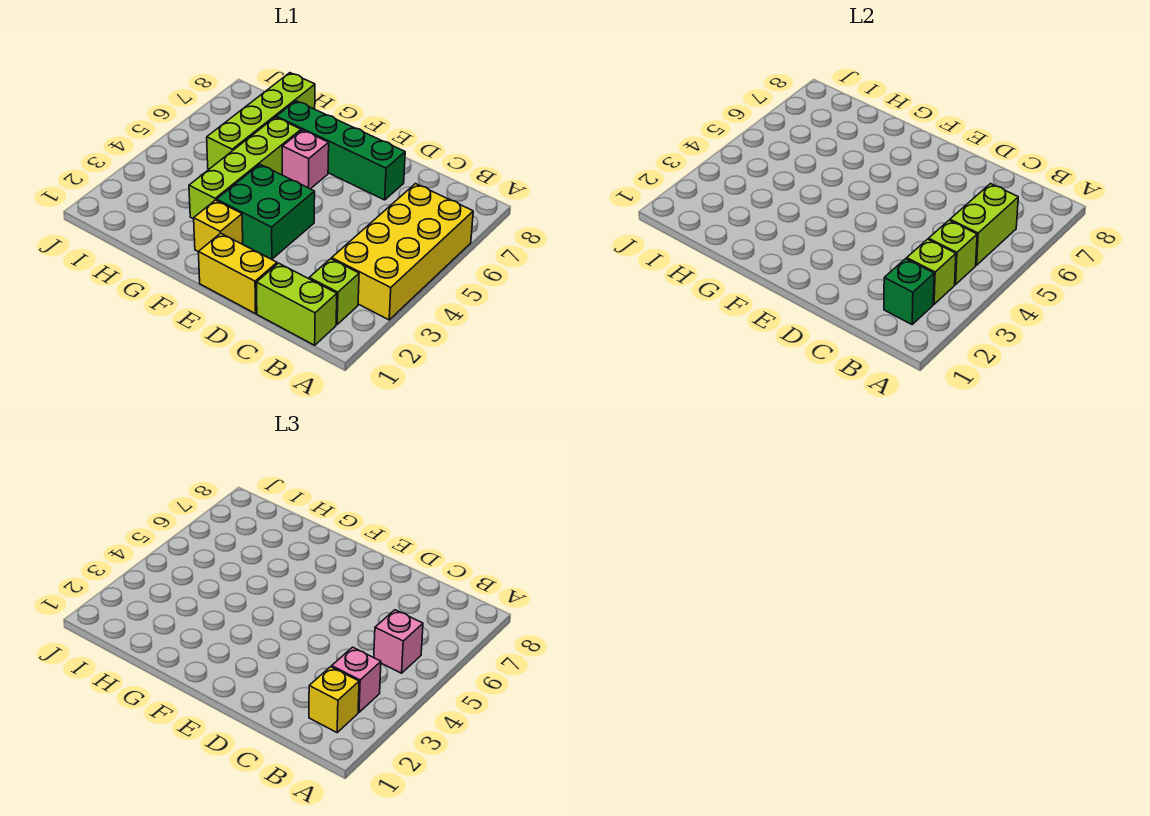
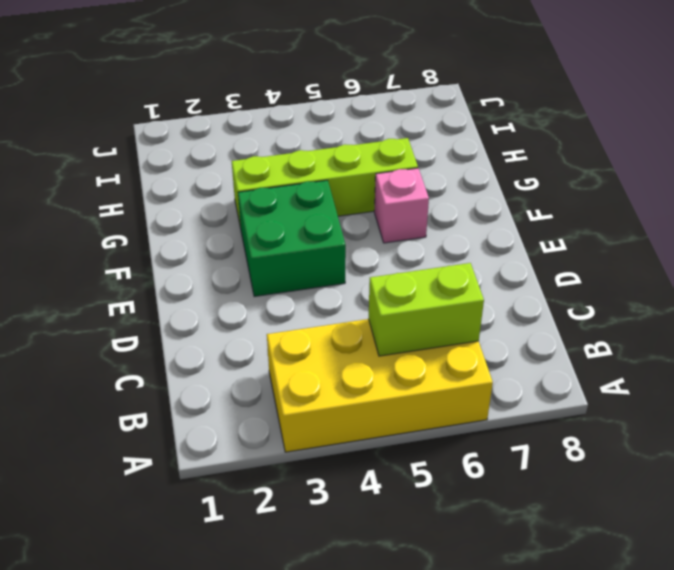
none -> lime 1x2 brick [256,263,337,345]
none -> lime 1x1 brick [309,259,359,324]
none -> yellow 1x2 brick [198,233,277,314]

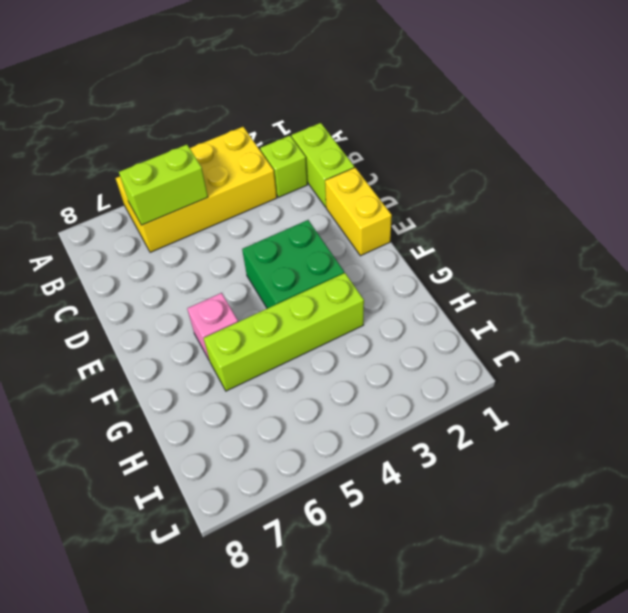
none -> green 1x4 brick [276,101,405,200]
none -> yellow 1x1 brick [194,200,243,252]
none -> lime 1x4 brick [207,73,315,169]

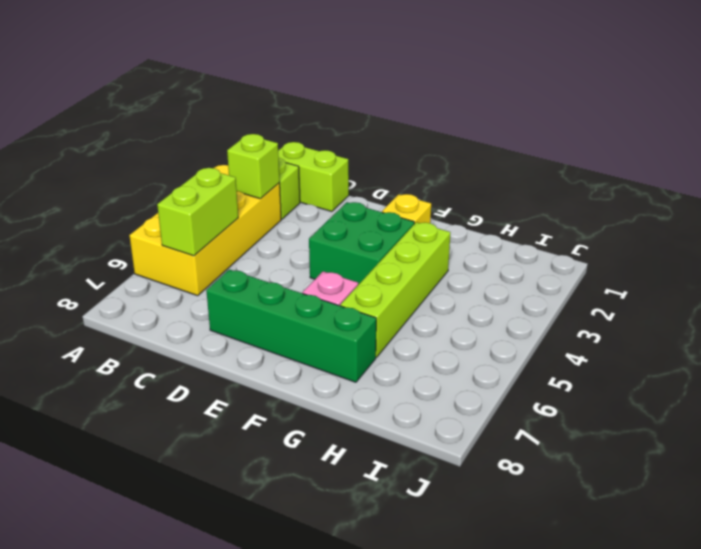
none -> yellow 1x2 brick [198,233,277,314]
none -> lime 1x4 brick [207,73,315,169]
none -> green 1x1 brick [884,259,934,324]

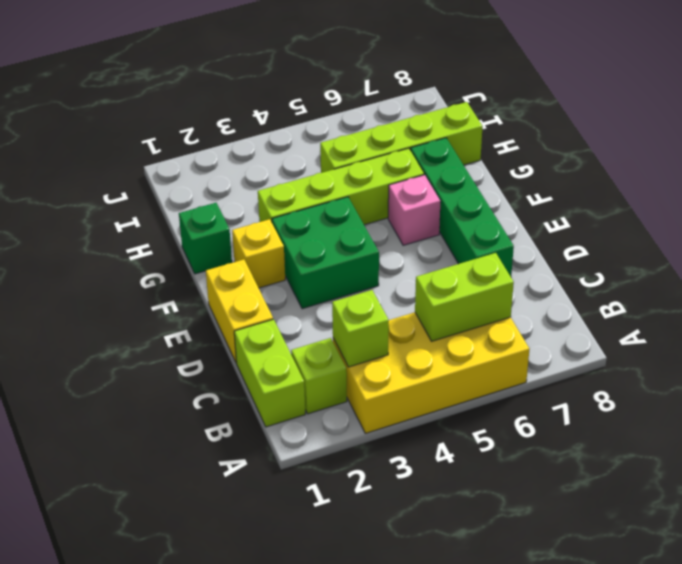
green 1x1 brick [179,203,232,274] -> green 1x1 brick moved to [884,259,934,324]
none -> lime 1x1 brick [929,220,977,285]
none -> yellow 1x1 brick [309,667,359,732]
none -> pink 1x1 brick [332,647,381,712]

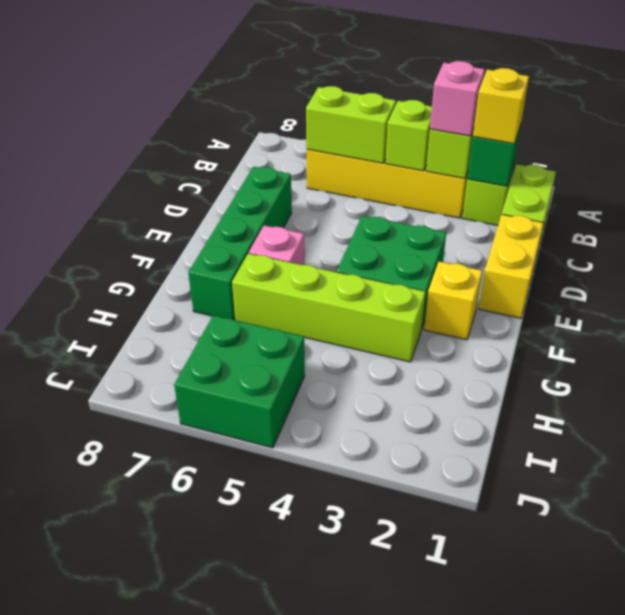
green 2x2 brick [174,315,305,448] -> none
none -> lime 1x4 brick [207,73,315,169]
none -> pink 1x1 brick [374,610,423,673]

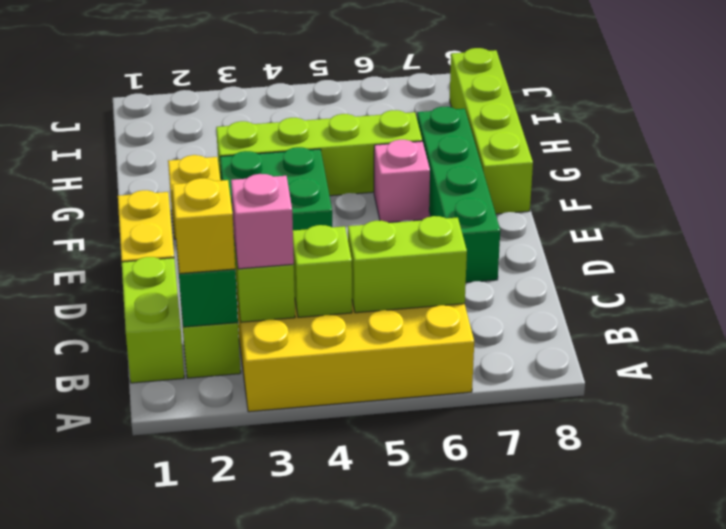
lime 1x4 brick [450,48,533,214] -> lime 1x4 brick turned to [207,73,315,169]
none -> pink 1x1 brick [374,610,423,673]

